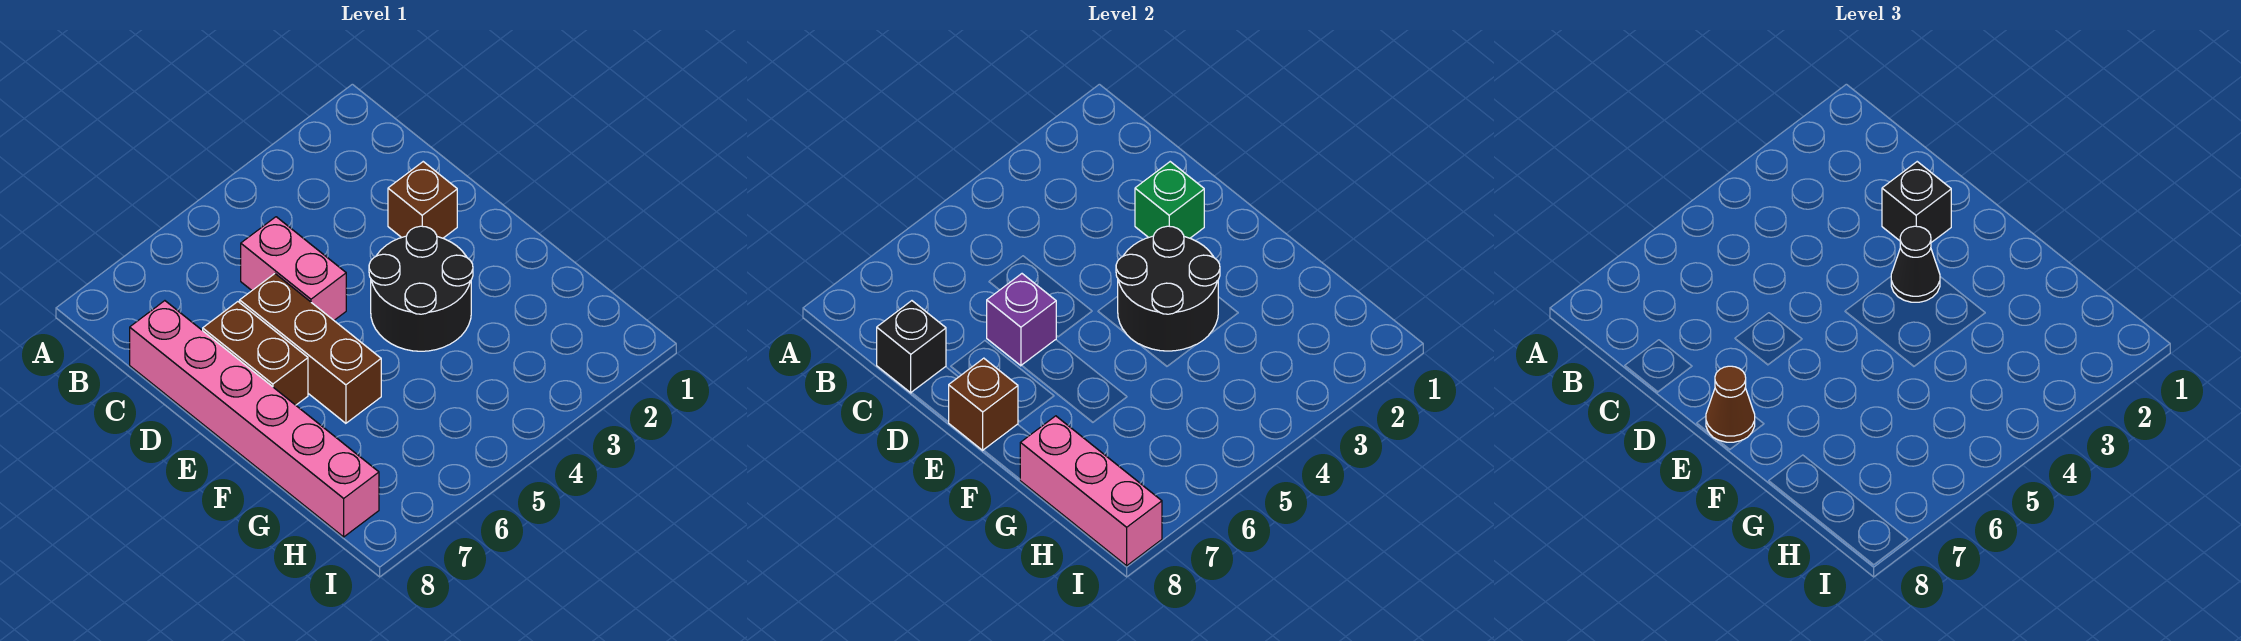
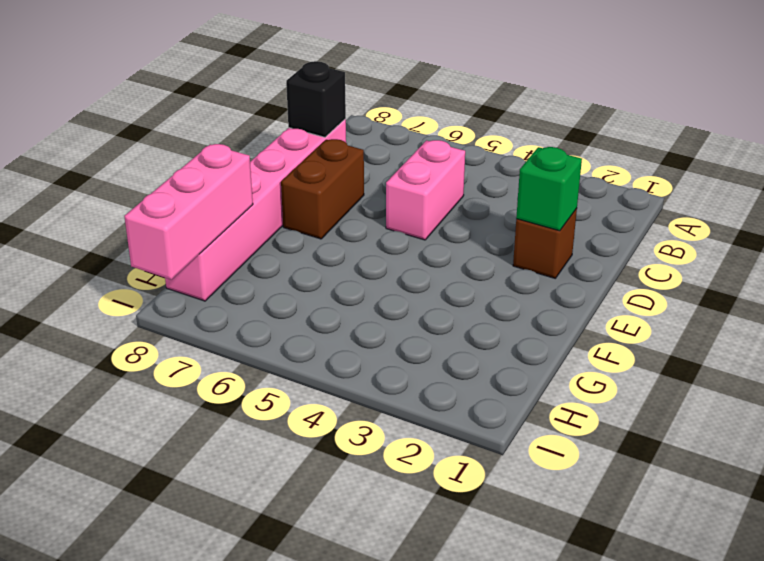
none -> brown 1x3 brick [240,274,381,423]
none -> black 2x2 round brick [369,226,473,351]
none -> purple 1x1 brick [987,274,1056,366]

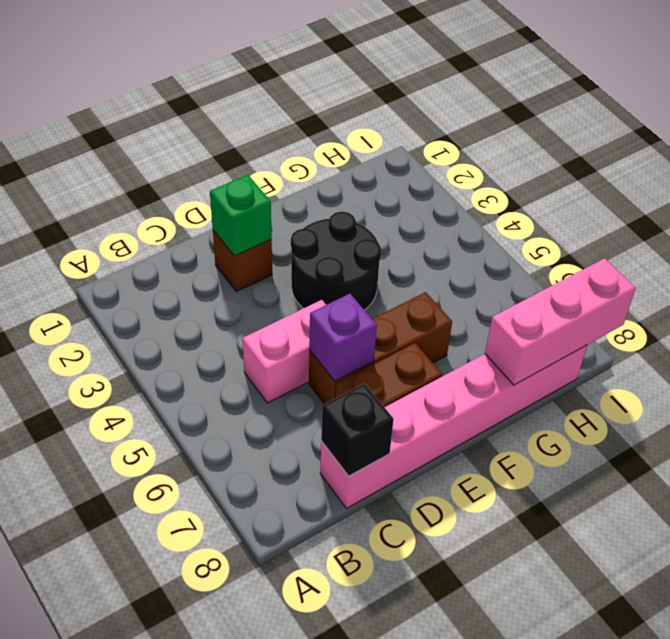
none -> black 2x2 round brick [1116,226,1220,351]
none -> brown 1x1 brick [949,358,1018,450]
none -> black 1x1 brick [1882,162,1951,242]

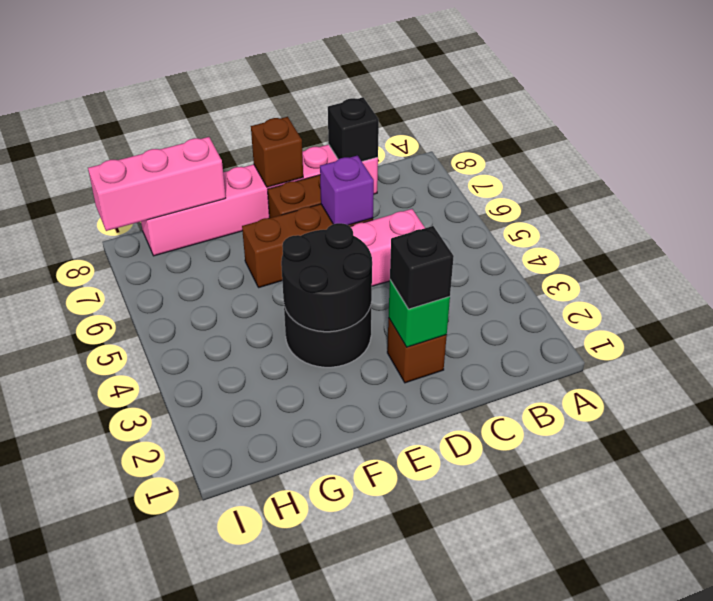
none -> black 1x1 cone [1891,226,1940,302]
none -> brown 1x1 cone [1706,366,1755,442]

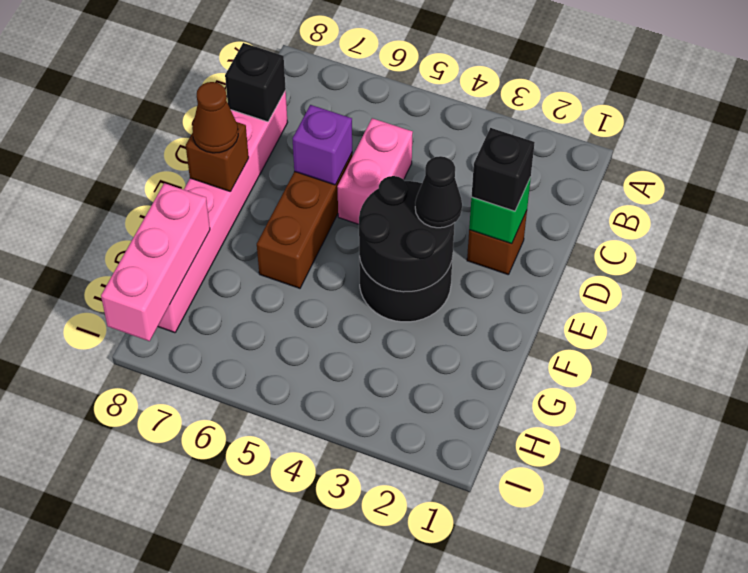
none -> brown 1x2 brick [203,302,308,405]

